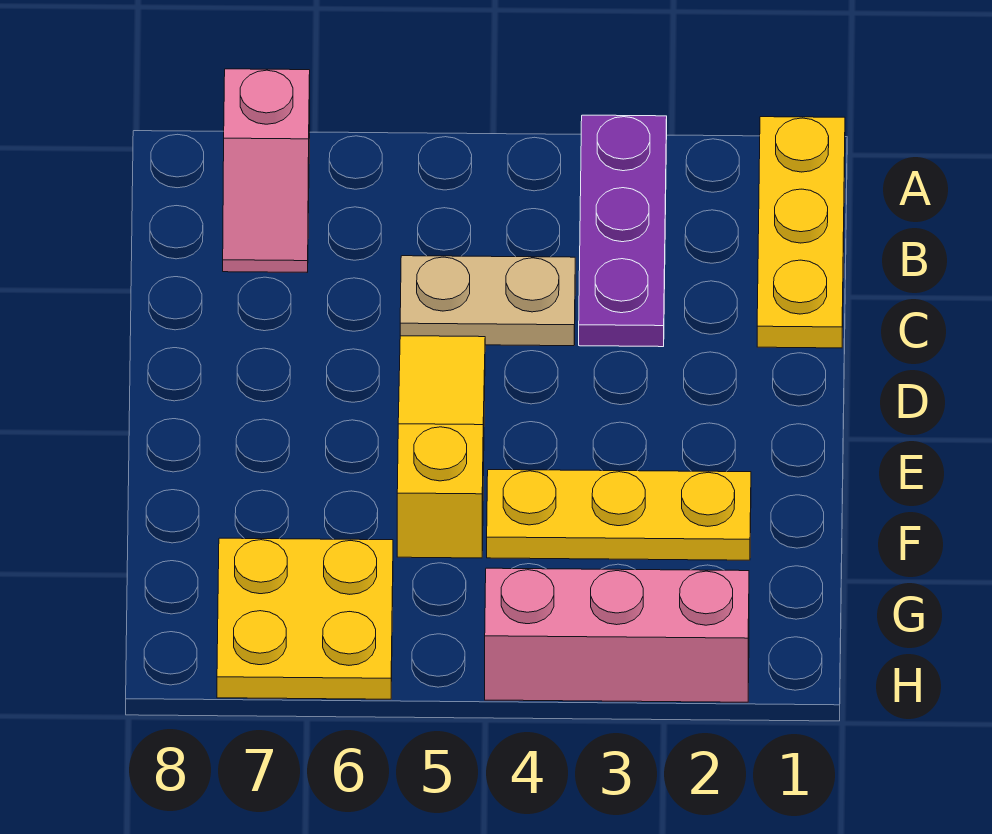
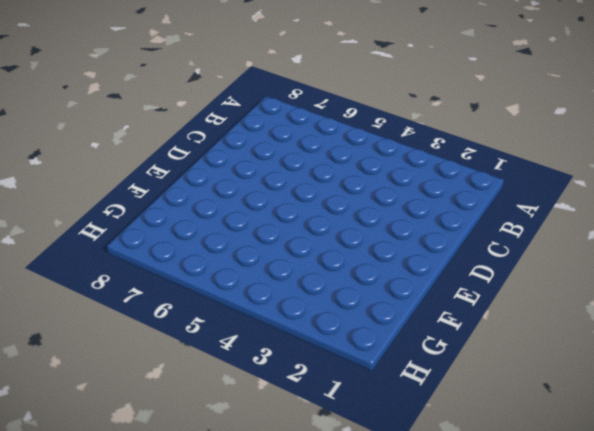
none -> yellow 1x3 plate [757,117,845,348]
none -> purple 1x3 plate [579,115,667,347]

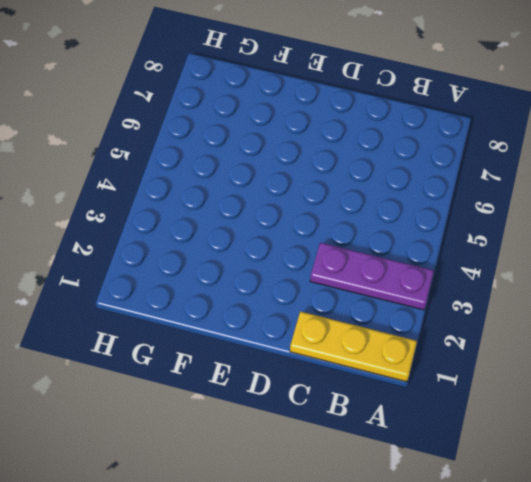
none -> pink 1x2 slope [223,69,310,272]
none -> tan 1x2 plate [400,256,575,346]

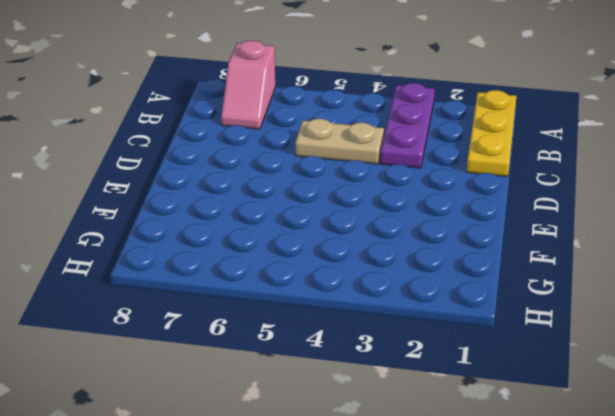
none -> yellow 1x3 slope [397,336,485,558]
none -> yellow 1x3 plate [487,470,751,560]

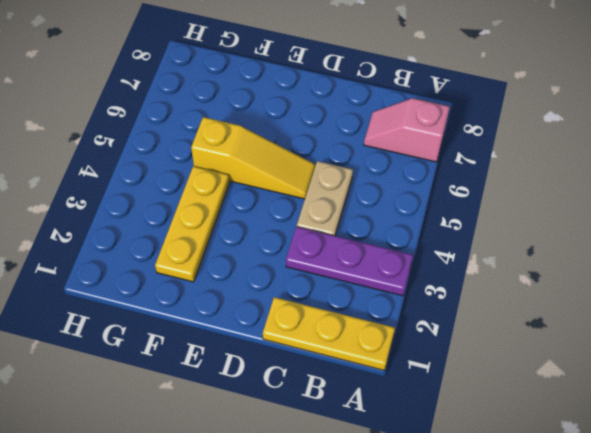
none -> yellow 2x2 plate [217,538,393,699]
none -> pink 1x3 brick [485,568,749,702]

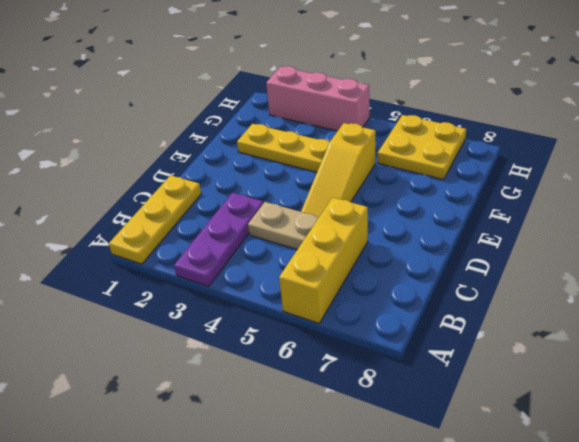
yellow 1x3 brick [279,198,368,323] -> none
none -> pink 1x2 slope [223,69,310,272]

